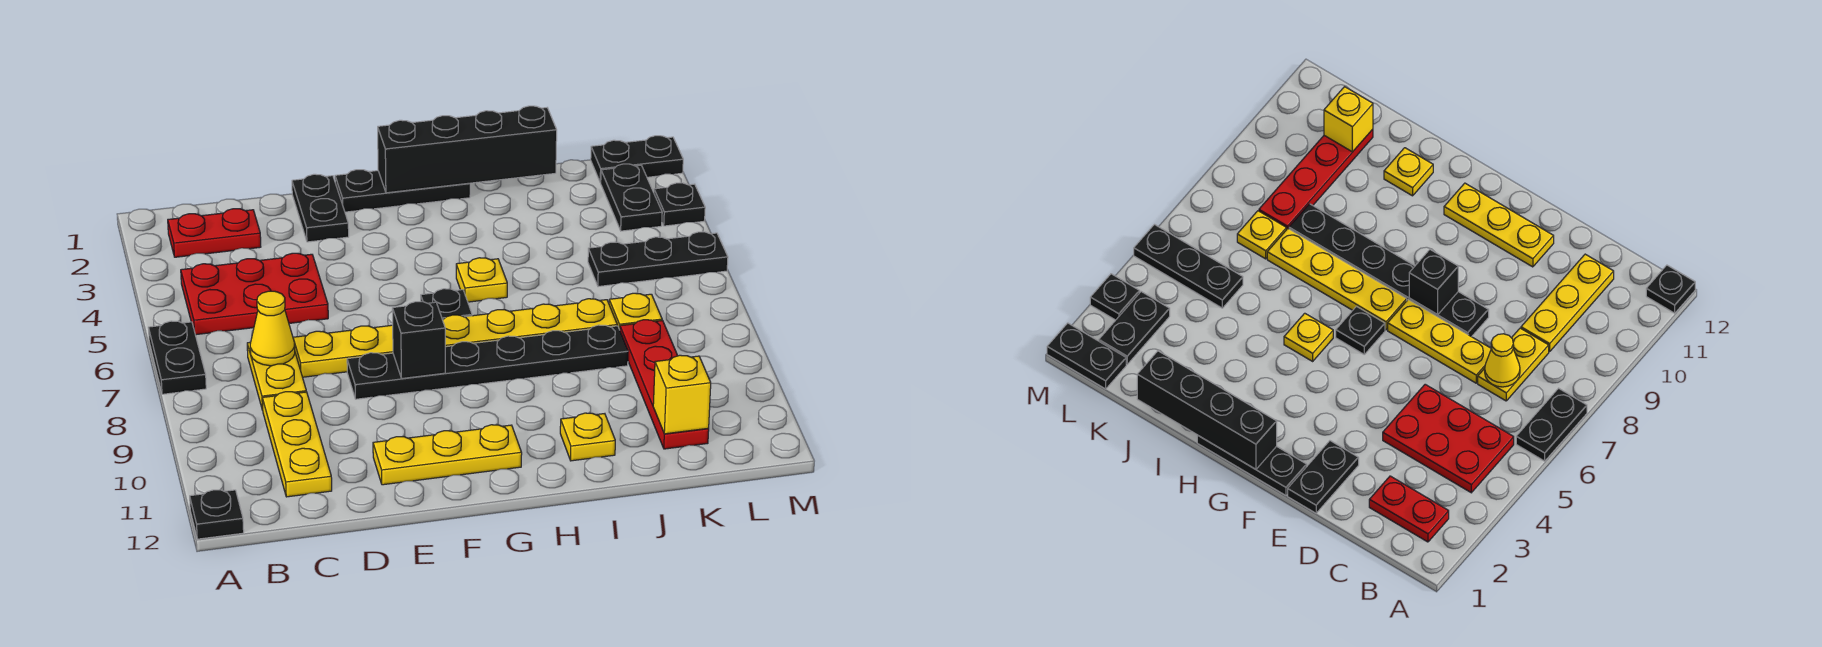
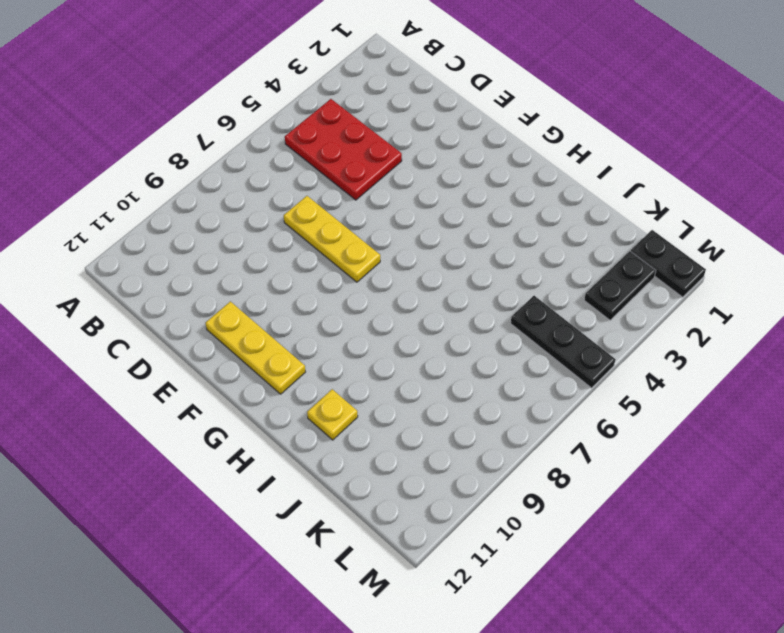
none -> black 1x2 plate [148,321,206,394]
none -> black 1x1 plate [190,490,244,539]
none -> red 1x2 plate [168,209,261,257]

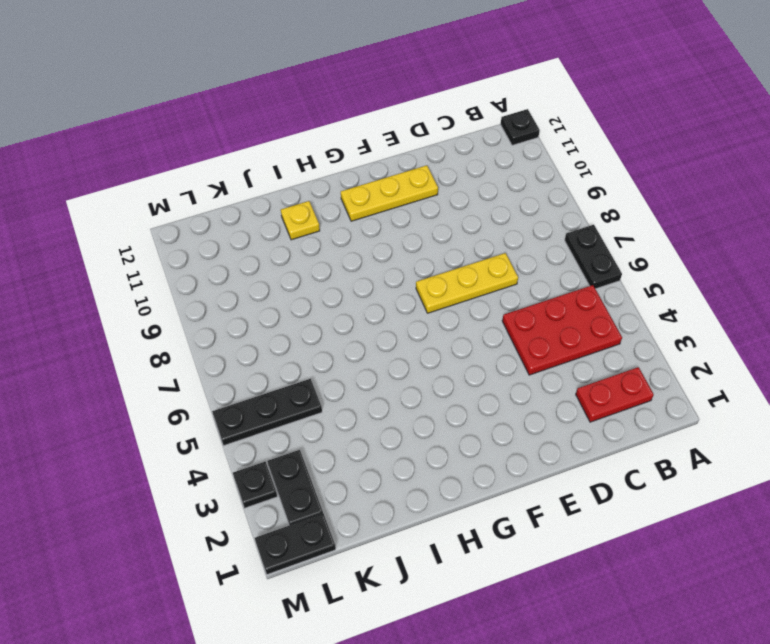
none -> yellow 1x2 plate [247,342,306,410]
none -> yellow 1x3 plate [262,392,332,497]
none -> black 1x2 plate [292,174,349,242]

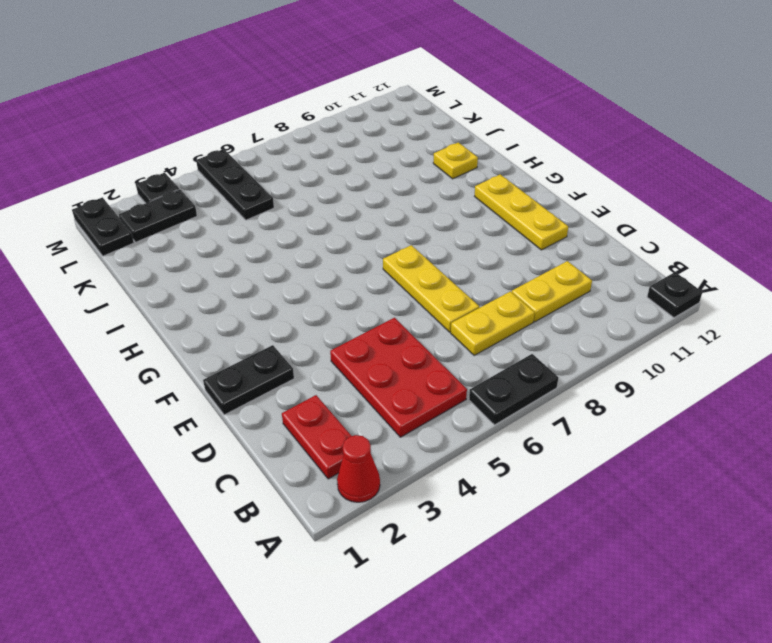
red 1x1 cone [337,435,380,502] -> none
yellow 1x2 plate [512,261,592,322] -> yellow 1x3 plate [262,392,332,497]
none -> black 1x6 plate [347,325,628,399]
none -> black 1x3 plate [335,170,470,212]
none -> black 1x1 plate [421,289,472,319]

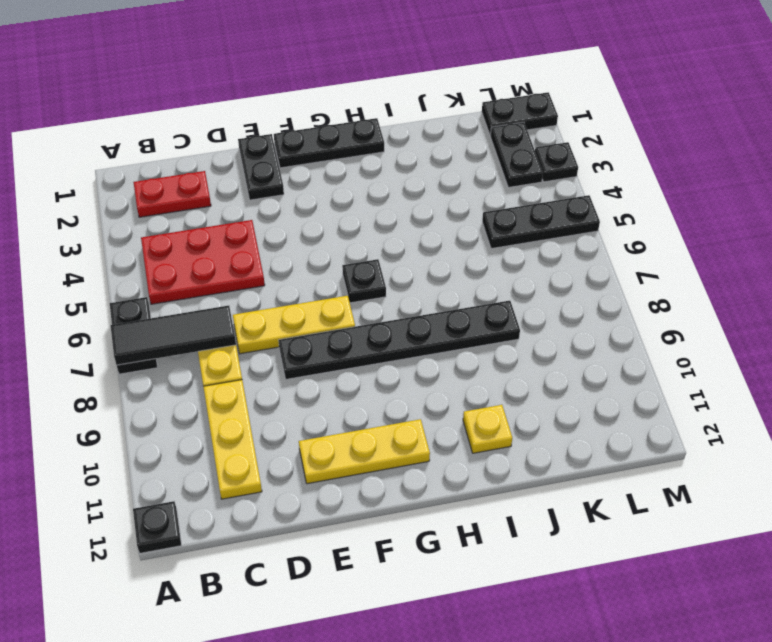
black 1x3 tile [111,306,236,365] -> yellow 1x1 cone [250,291,295,366]
none -> yellow 1x4 plate [442,299,617,347]
none -> yellow 1x1 plate [456,258,507,302]
none -> yellow 1x1 plate [609,293,662,330]

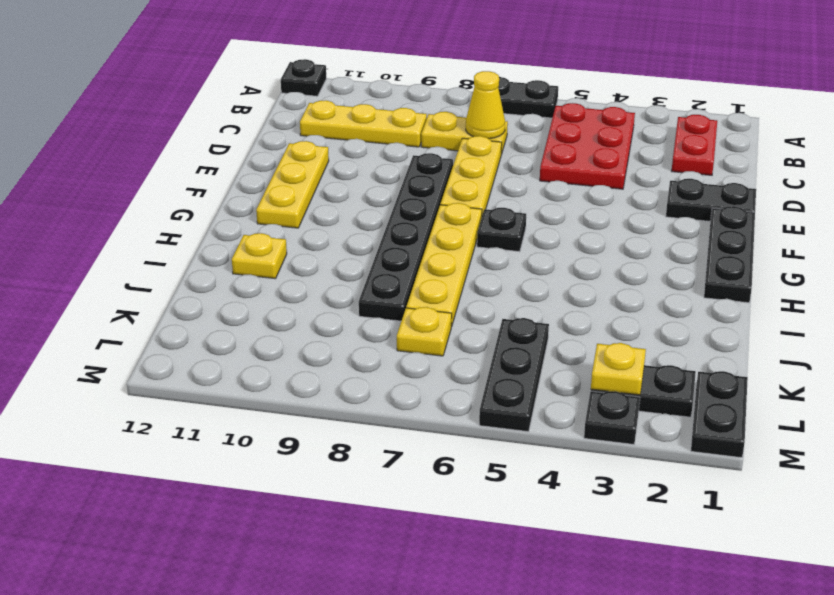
yellow 1x1 plate [591,343,646,395] -> yellow 1x1 plate moved to [456,258,507,302]
none -> red 1x4 plate [620,320,709,449]
none -> black 1x1 brick [392,302,445,378]
none -> black 1x4 brick [378,106,557,193]

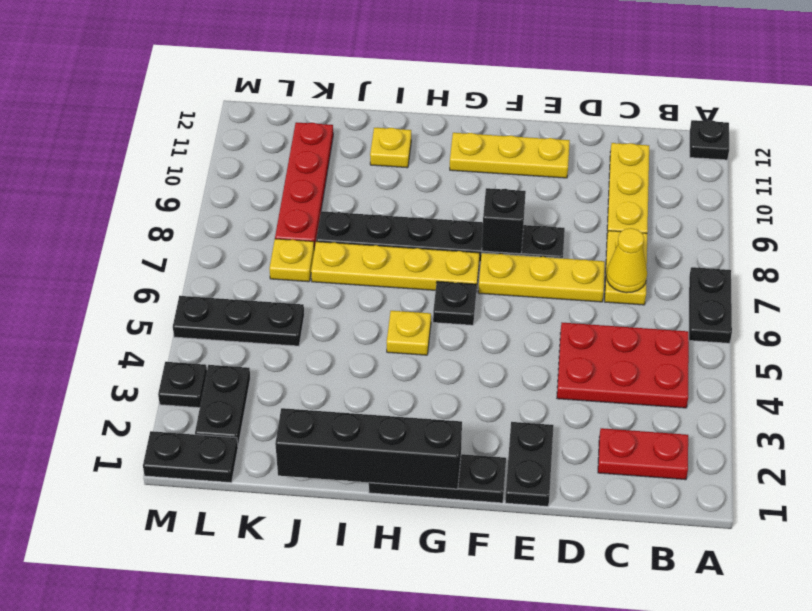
none -> yellow 1x1 brick [653,355,711,434]

